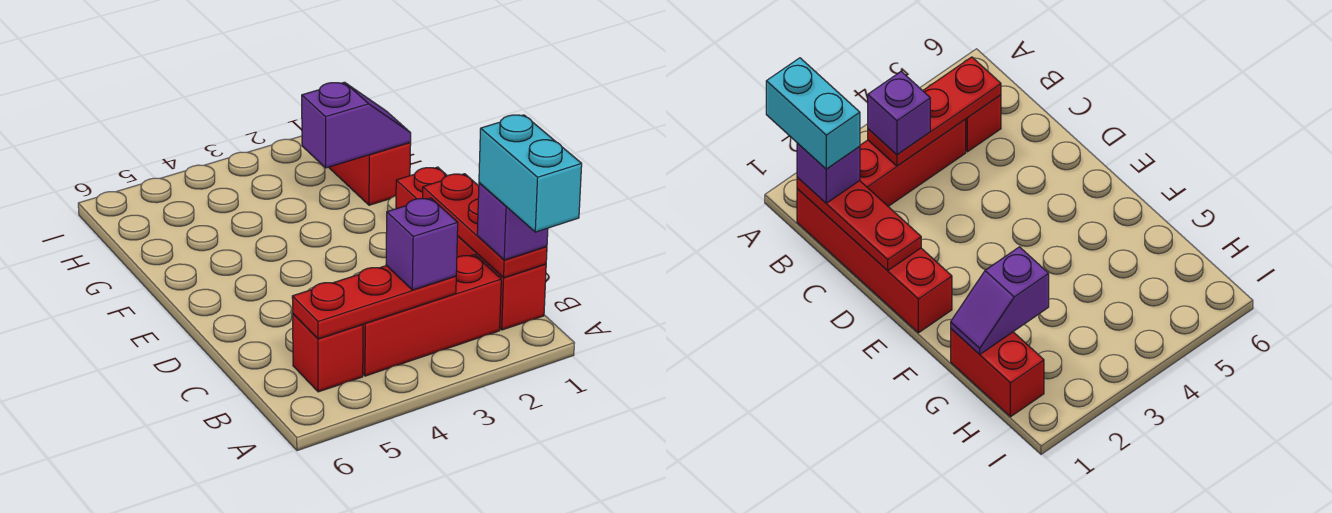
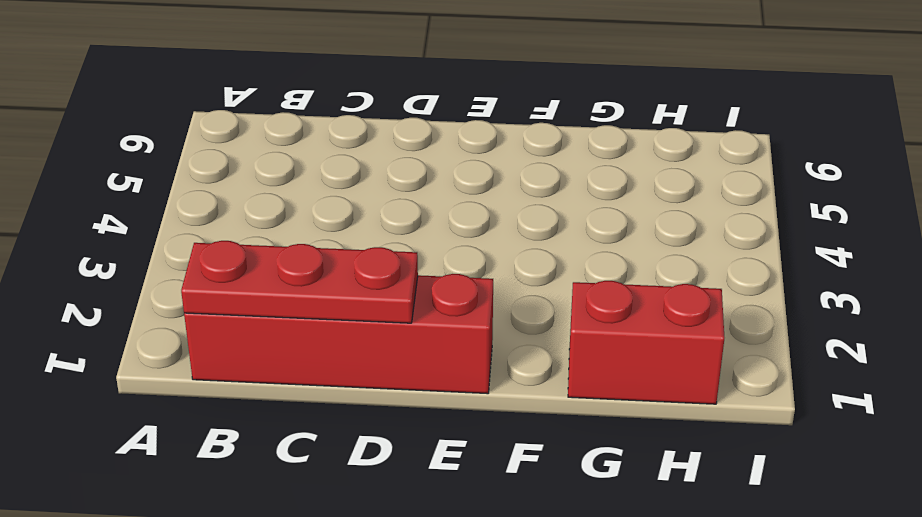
none -> red 1x3 brick [363,255,501,376]
none -> red 1x1 brick [293,314,363,392]

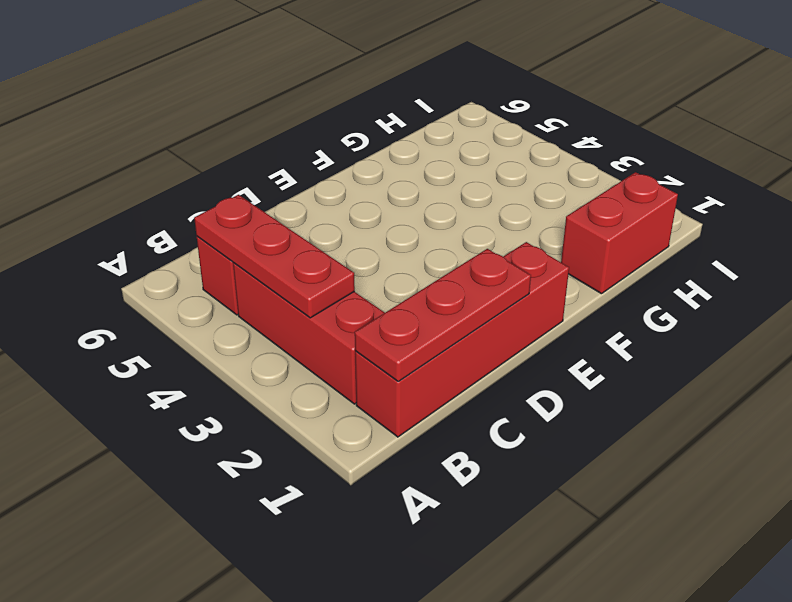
none -> purple 1x2 slope [302,82,411,168]
none -> purple 1x1 brick [477,183,548,260]

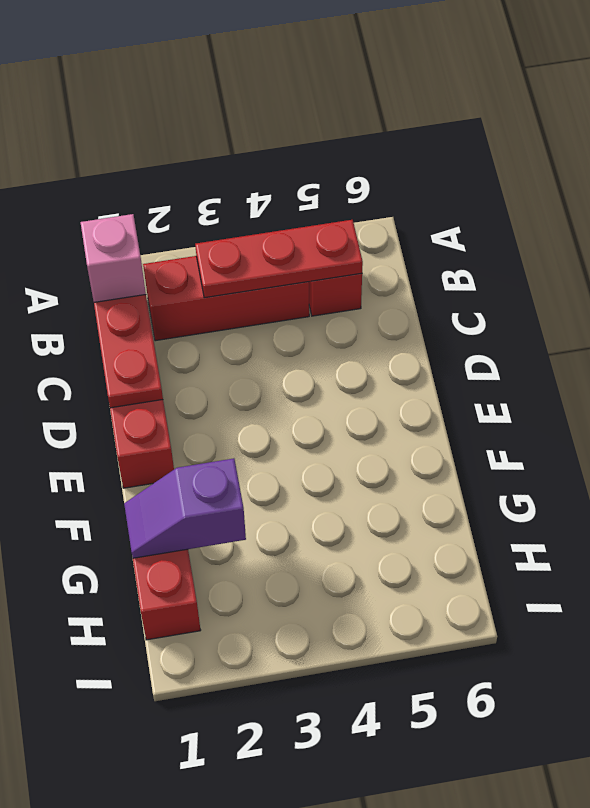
pink 1x1 brick [81,214,146,302] -> purple 1x1 brick [477,183,548,260]
none -> purple 1x1 brick [386,198,458,290]
none -> cyan 1x2 brick [479,115,582,232]

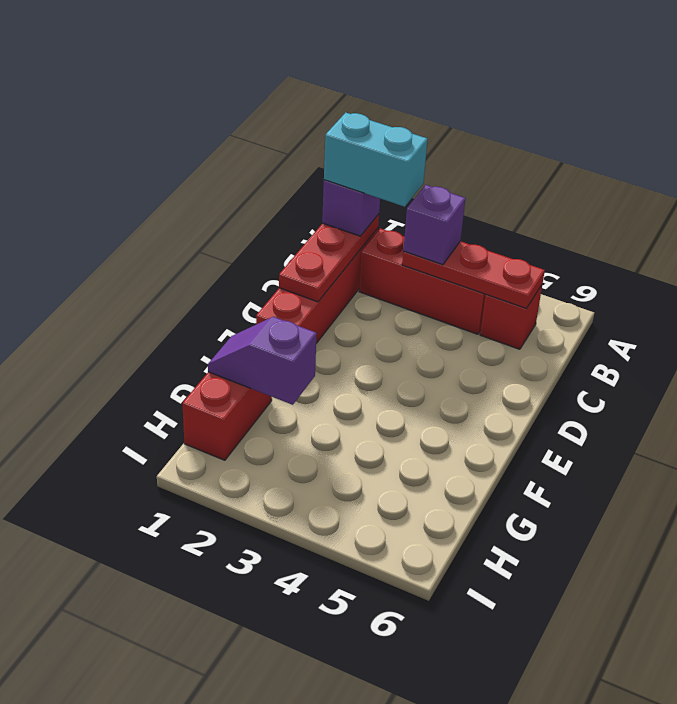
cyan 1x2 brick [324,113,428,207] -> cyan 1x2 brick turned to [479,115,582,232]

